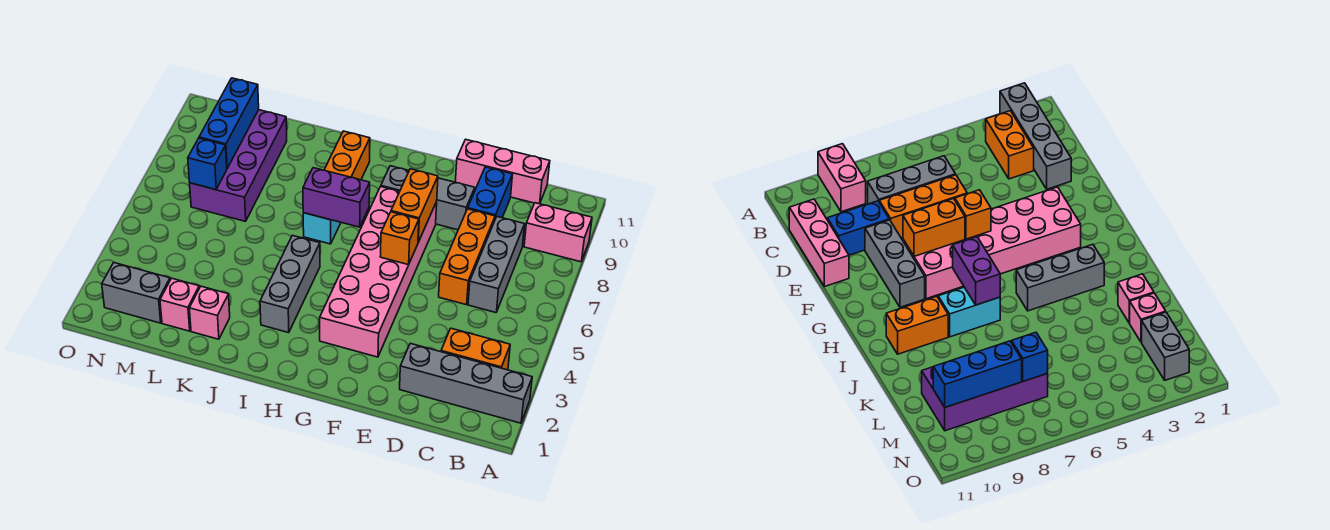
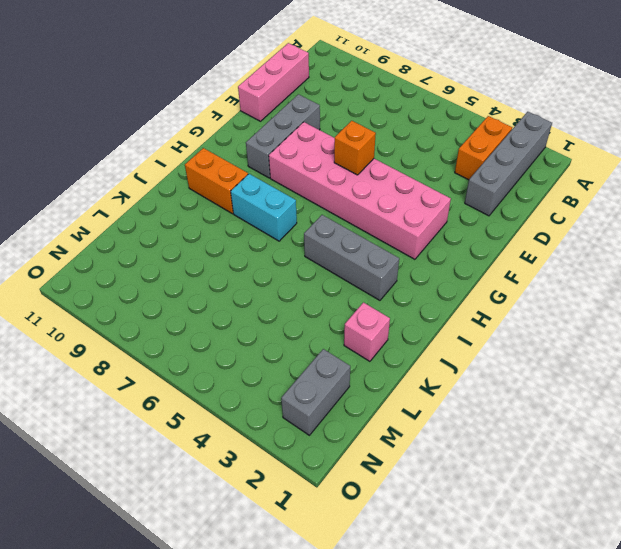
none -> pink 1x2 brick [524,203,592,262]
none -> grey 1x3 brick [468,217,525,313]
none -> orange 1x3 brick [439,209,495,305]

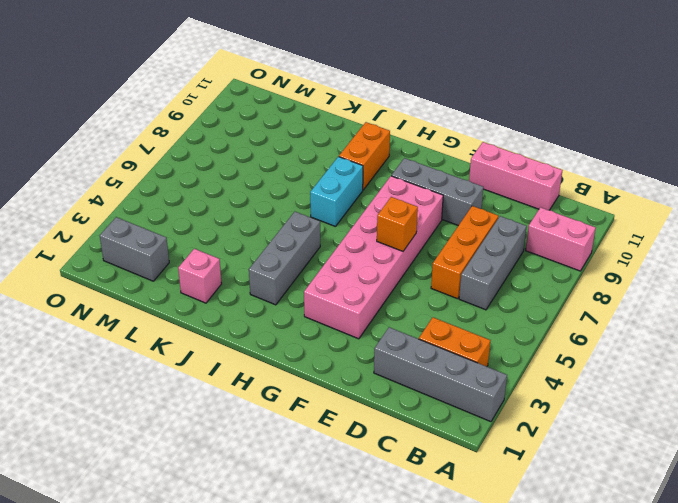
none -> blue 1x2 brick [468,167,513,219]
none -> pink 1x1 brick [160,278,199,331]
none -> purple 2x4 brick [190,110,287,221]

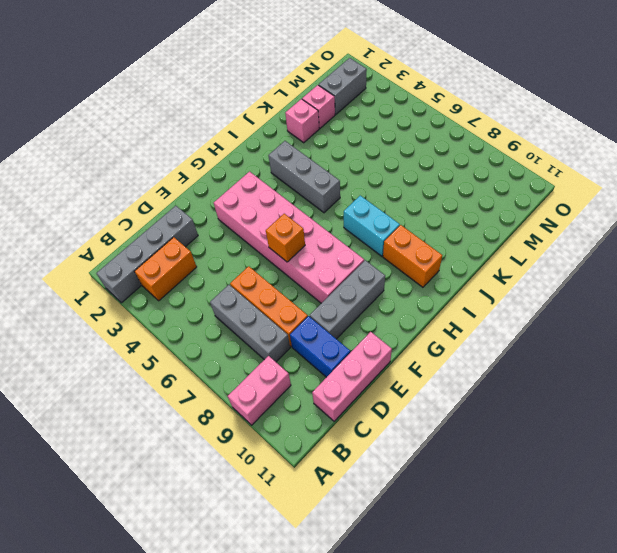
none -> purple 2x4 brick [190,110,287,221]
none -> orange 1x2 brick [391,169,438,242]
none -> purple 1x2 brick [303,168,370,227]

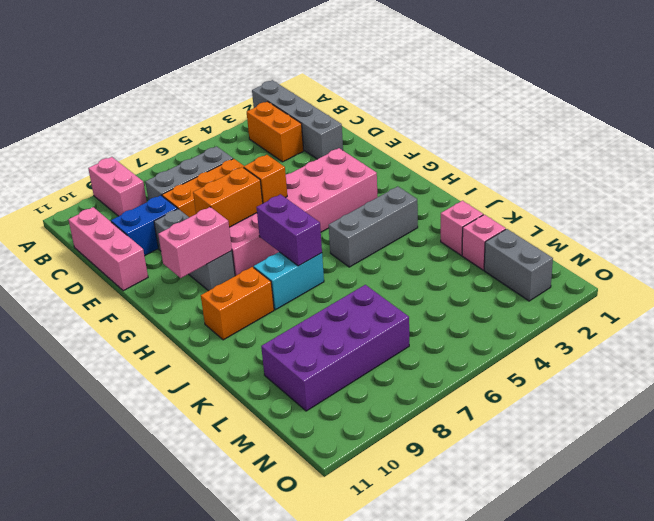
pink 1x2 brick [158,207,232,278] -> none
none -> blue 1x1 brick [188,138,227,190]
none -> blue 1x3 brick [199,78,259,168]

